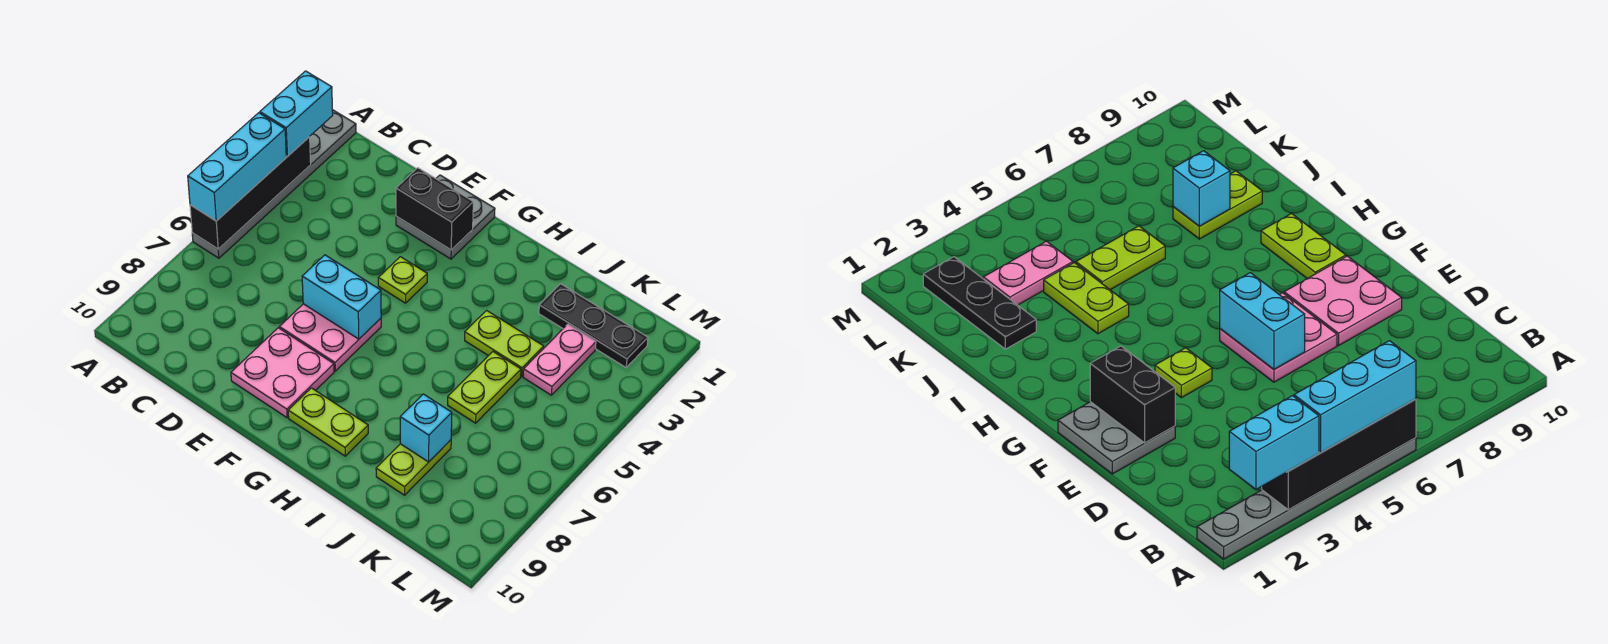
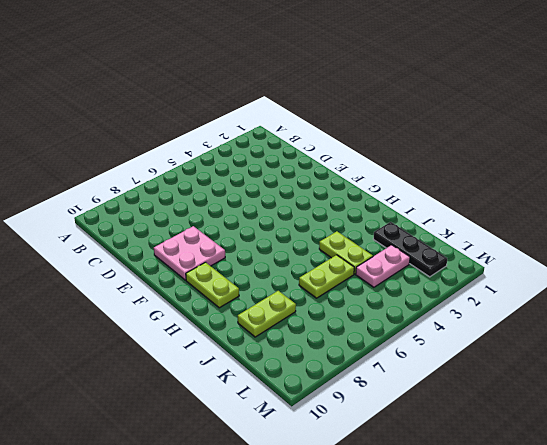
none -> grey 1x6 plate [192,110,356,258]
none -> grey 2x2 plate [396,175,495,259]
none -> pink 2x2 plate [279,304,381,371]

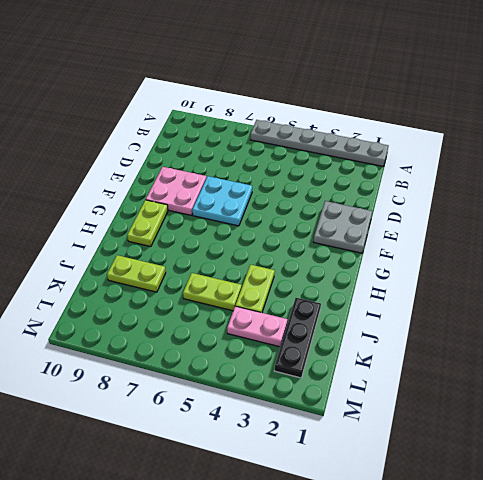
cyan 2x2 plate [192,176,252,226] -> pink 2x2 plate [279,304,381,371]
none -> lime 1x1 plate [378,257,427,303]
none -> black 1x4 brick [190,137,311,249]
none -> black 1x2 brick [396,168,473,250]

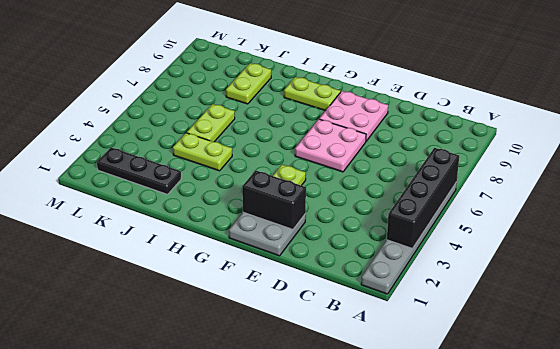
none -> pink 1x2 plate [523,324,596,395]
none -> cyan 1x2 brick [302,255,381,339]
none -> cyan 1x1 brick [400,394,452,462]

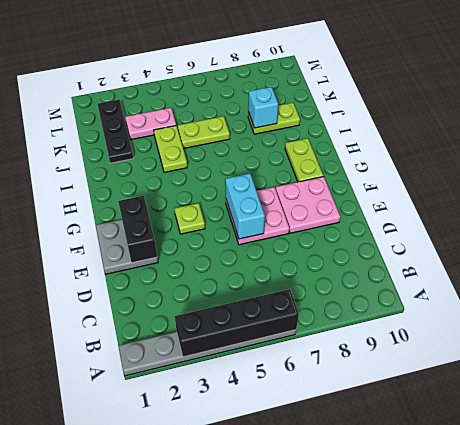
none -> cyan 1x2 brick [260,71,333,156]
none -> cyan 1x3 brick [188,113,286,221]

